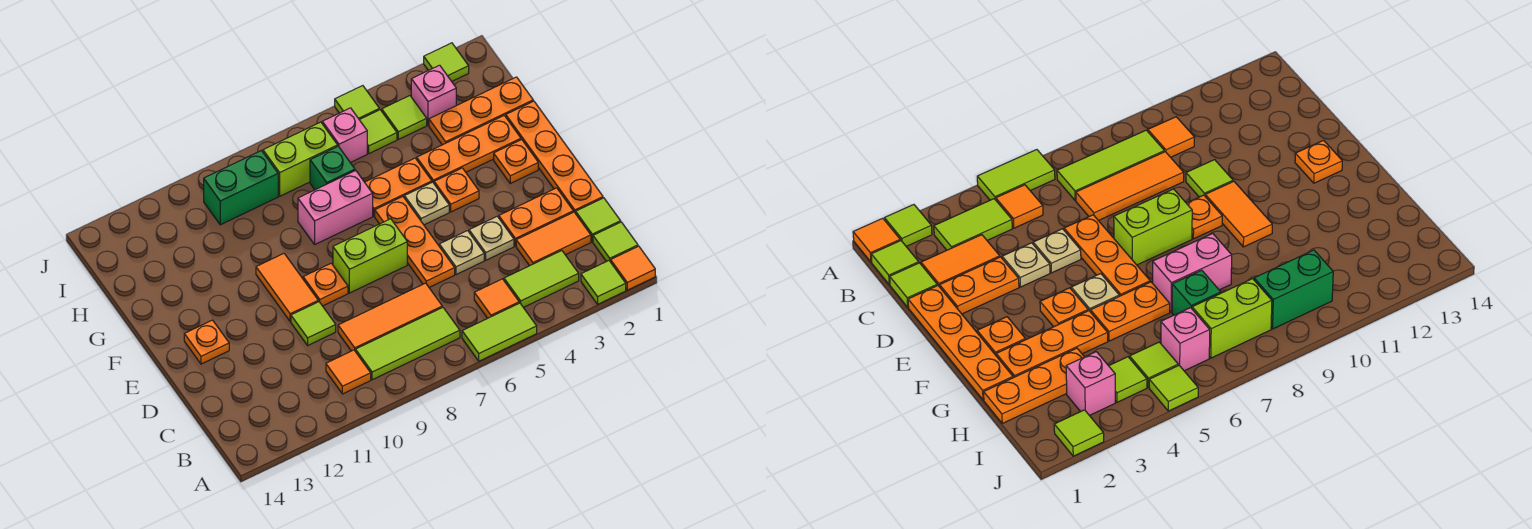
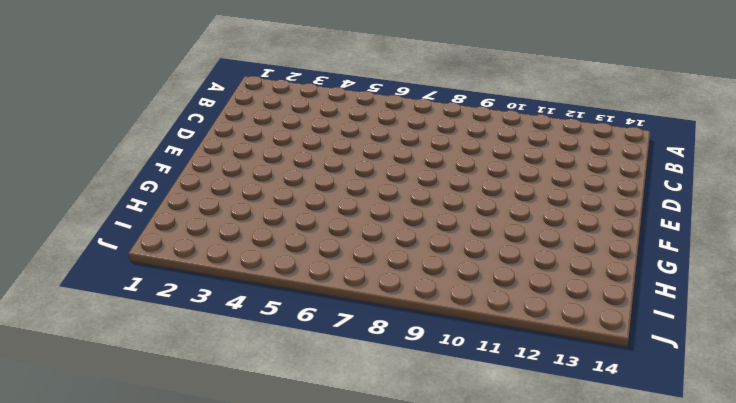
none -> orange 1x1 tile [611,246,655,290]
none -> lime 1x1 tile [581,261,626,304]
none -> lime 1x2 tile [462,303,537,361]
none -> lime 1x1 tile [593,222,638,262]

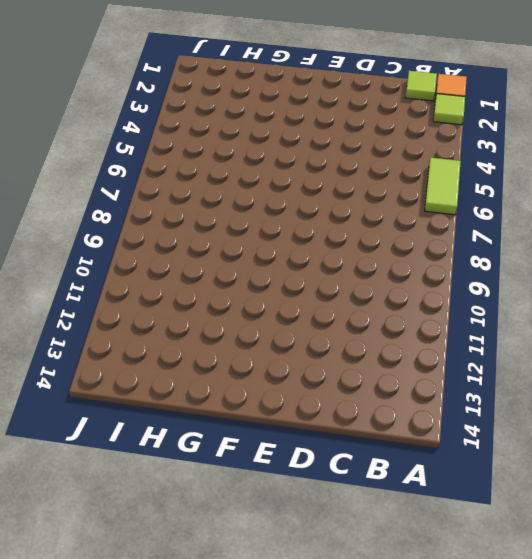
none -> lime 1x2 tile [504,251,579,308]
none -> orange 1x1 tile [474,279,519,318]
none -> lime 1x3 tile [356,307,460,380]
none -> orange 1x1 tile [326,350,371,394]

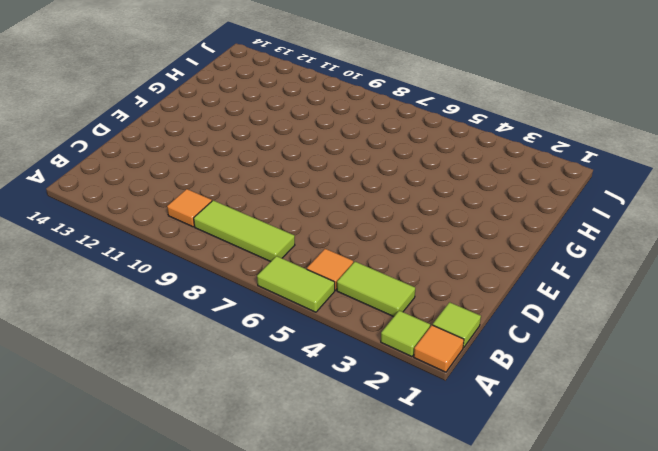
none -> lime 1x1 tile [576,198,621,242]
none -> orange 1x2 tile [516,212,591,266]
none -> orange 1x3 tile [338,283,442,352]
none -> orange 1x4 plate [506,101,603,214]

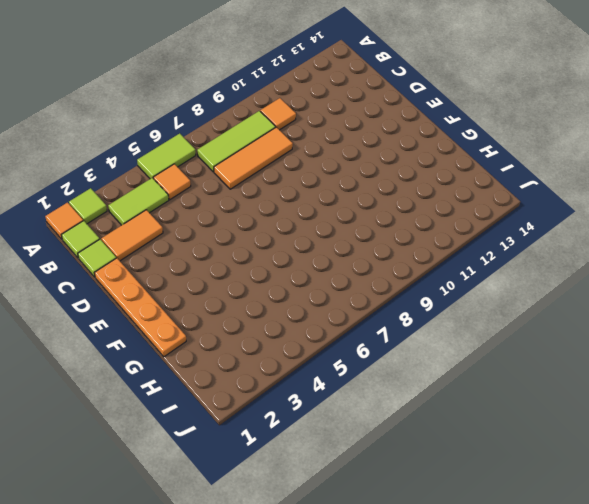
none -> orange 1x2 plate [499,188,573,246]
none -> tan 1x1 plate [469,217,514,260]
none -> tan 1x1 plate [439,231,484,275]
none -> orange 1x3 plate [375,197,455,287]

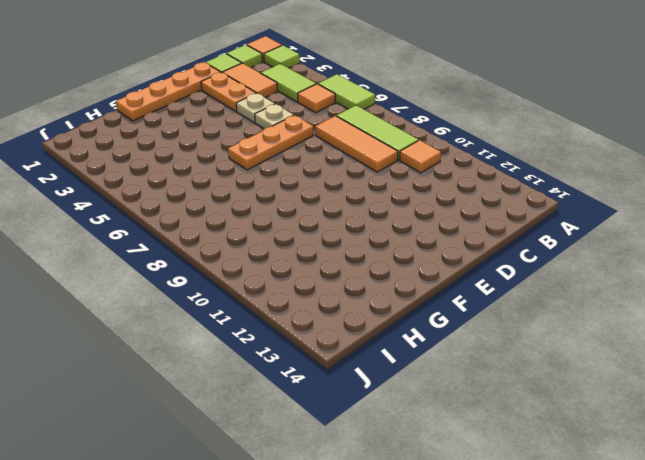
none -> lime 1x1 tile [291,302,336,345]
none -> lime 1x2 brick [333,219,407,293]
none -> orange 1x1 plate [303,263,348,306]
none -> orange 1x2 tile [256,254,318,321]

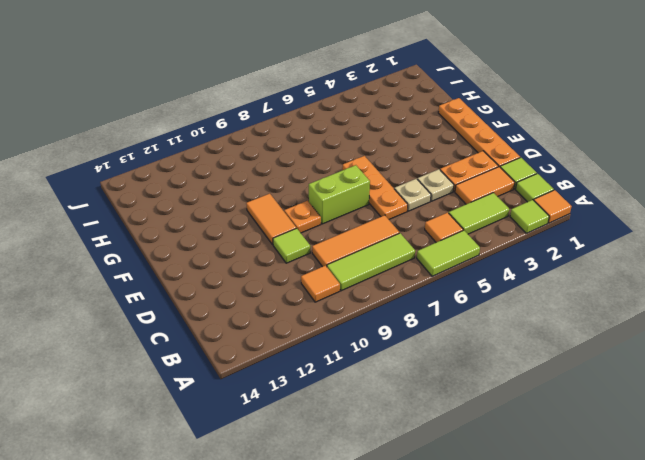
none -> orange 1x1 plate [184,320,229,364]
none -> orange 1x1 plate [494,140,538,183]
none -> orange 1x1 plate [434,168,479,212]
none -> tan 1x1 plate [404,182,449,225]

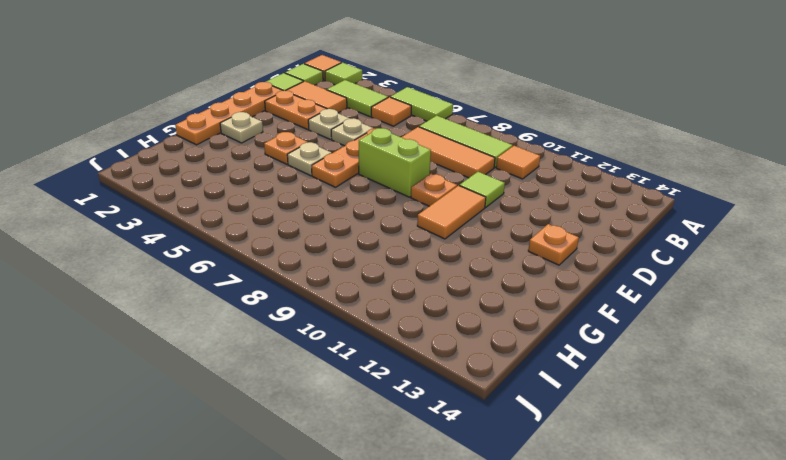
tan 1x1 plate [220,112,263,143] -> orange 1x1 plate [494,140,538,183]
none -> orange 1x3 plate [417,116,521,183]
none -> orange 1x2 plate [365,158,432,216]
none -> pink 1x2 brick [298,171,373,244]
none -> orange 1x3 plate [429,77,533,145]

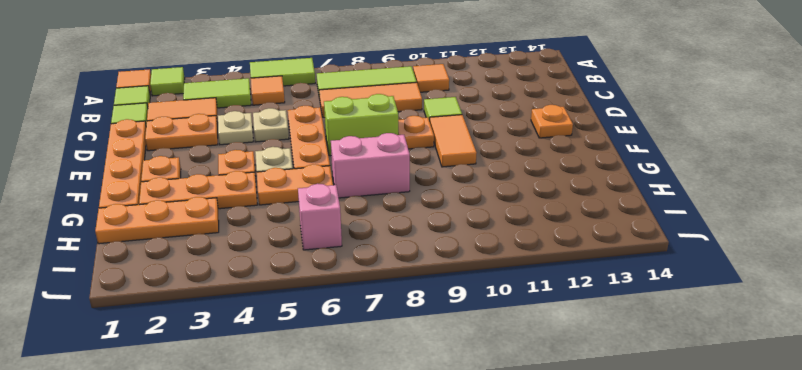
none -> green 1x1 brick [310,146,355,190]
none -> pink 1x1 brick [411,65,456,125]
none -> lime 1x1 tile [382,96,427,139]
none -> lime 1x1 tile [360,110,397,153]

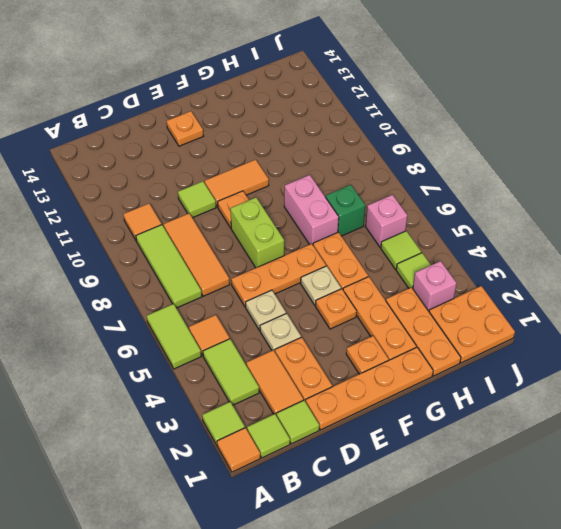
orange 2x2 plate [429,286,515,363] -> lime 1x1 tile [424,43,469,81]
none -> lime 1x2 brick [263,122,338,196]
none -> green 1x2 brick [204,151,278,225]
none -> lime 1x1 tile [335,86,380,120]

